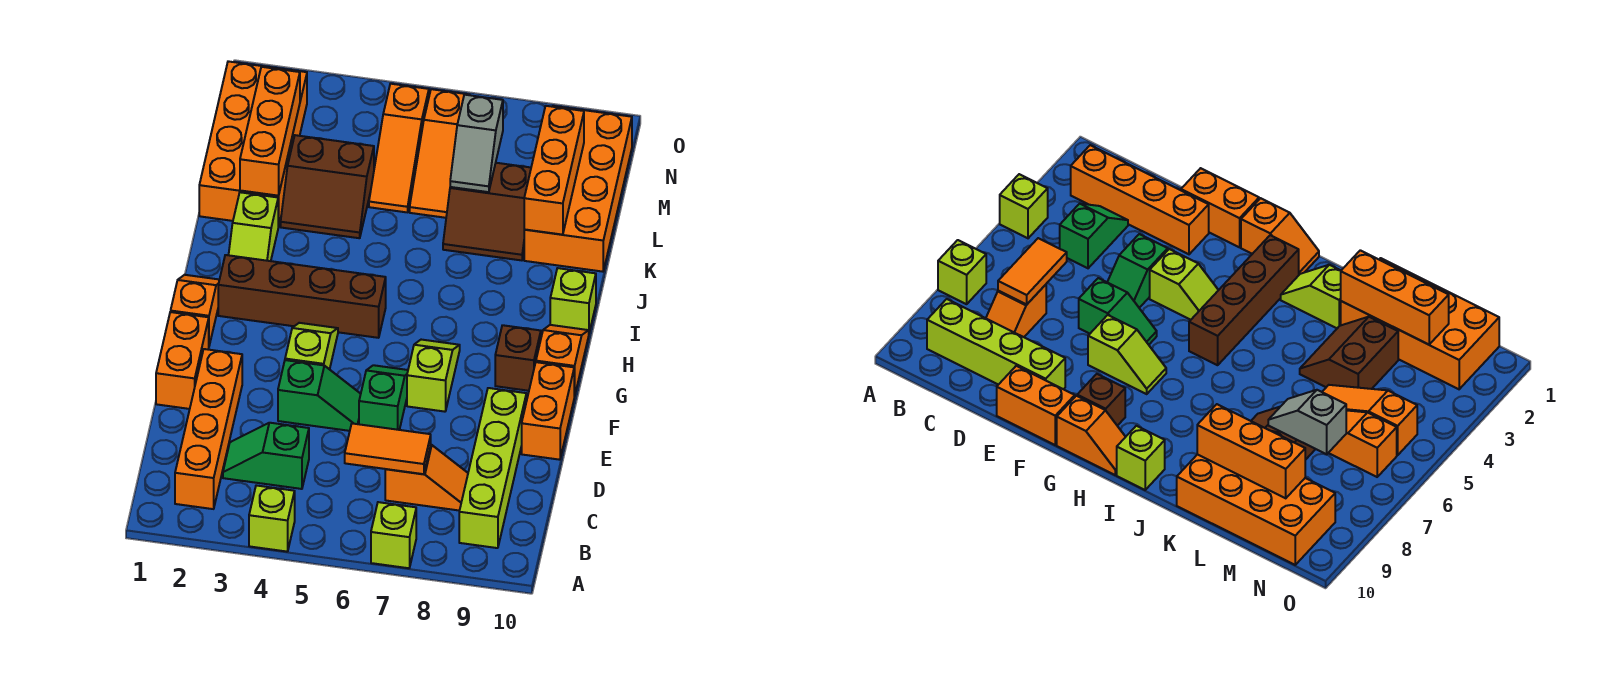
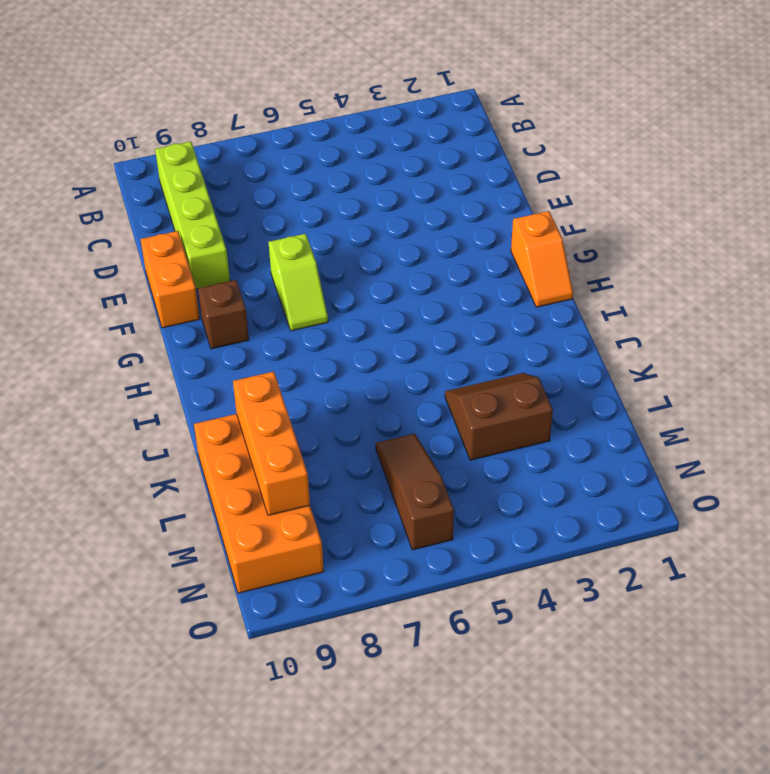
brown 1x3 slope [376,434,454,550] -> orange 1x3 slope [410,89,469,218]
none -> lime 1x1 brick [249,485,295,552]
none -> lime 1x1 brick [371,502,416,568]
none -> orange 1x4 brick [175,349,242,509]

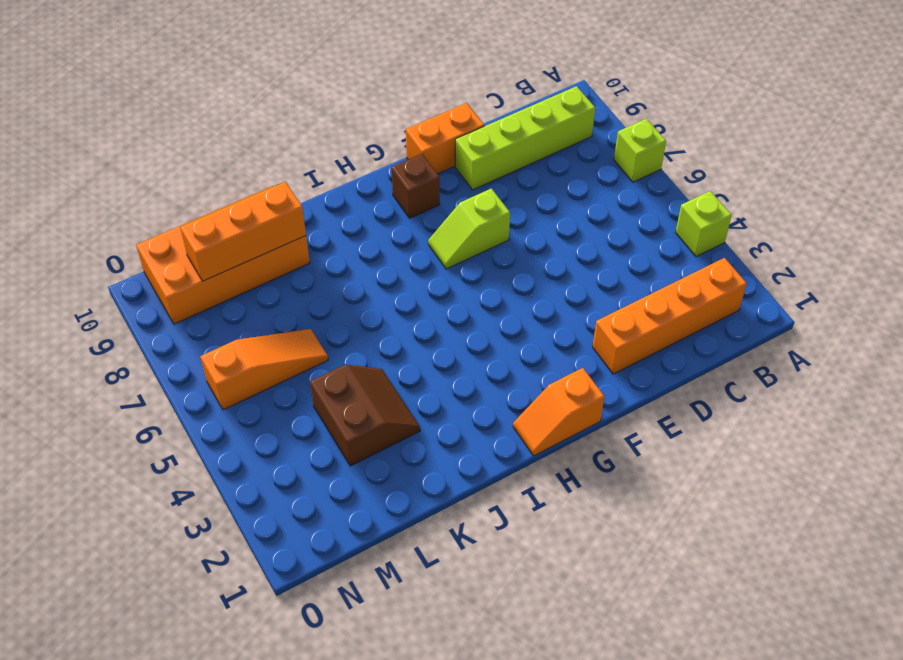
none -> green 1x2 slope [223,423,309,489]
none -> orange 1x2 slope [385,445,468,511]
none -> orange 1x2 brick [156,312,209,409]

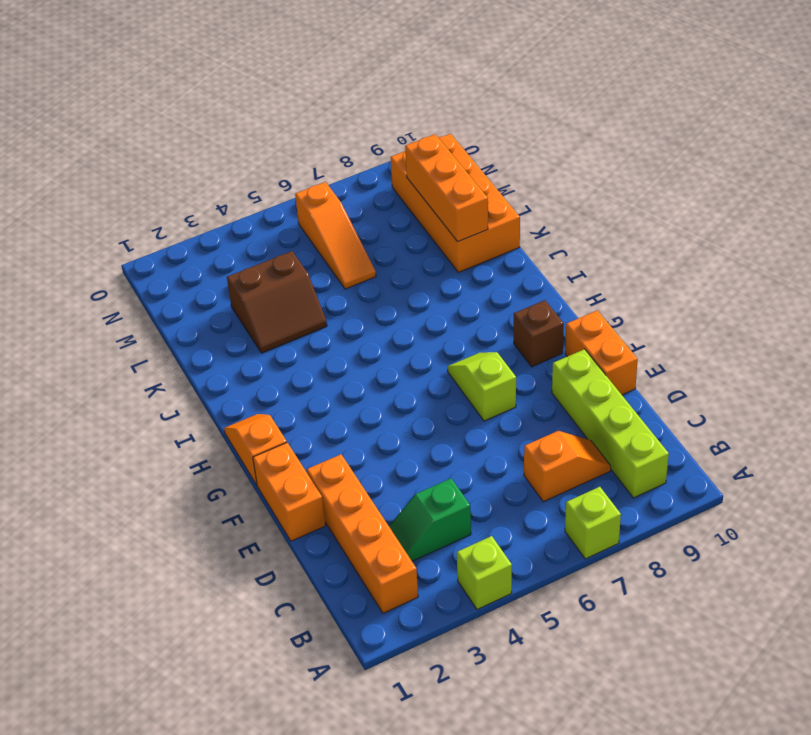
none -> green 1x2 slope [278,360,361,431]
none -> green 1x2 slope [359,365,408,430]
none -> lime 1x2 slope [285,323,338,369]

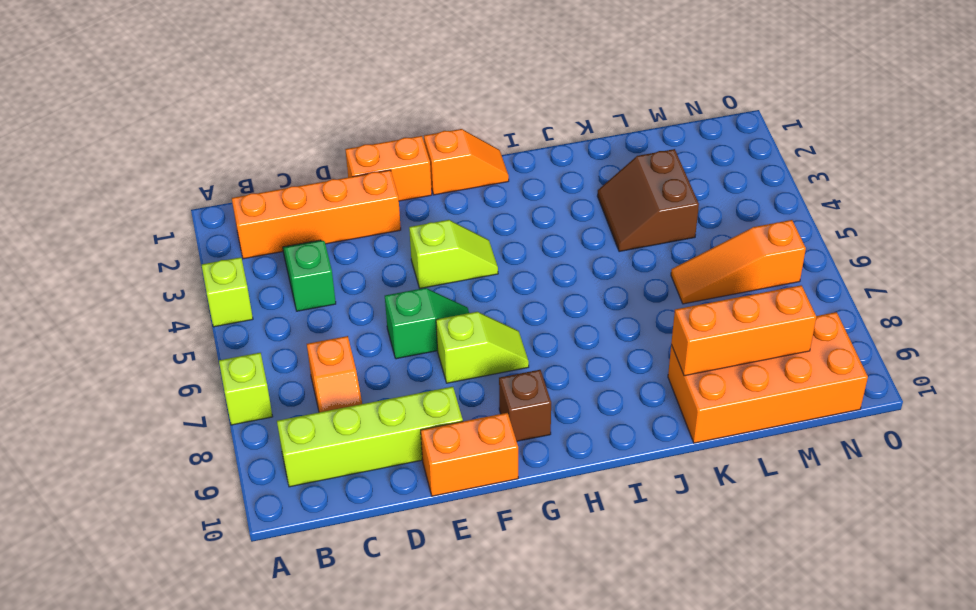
none -> green 1x2 slope [278,360,361,431]
none -> orange 1x2 slope [536,325,589,397]
none -> brown 1x4 brick [218,255,386,338]

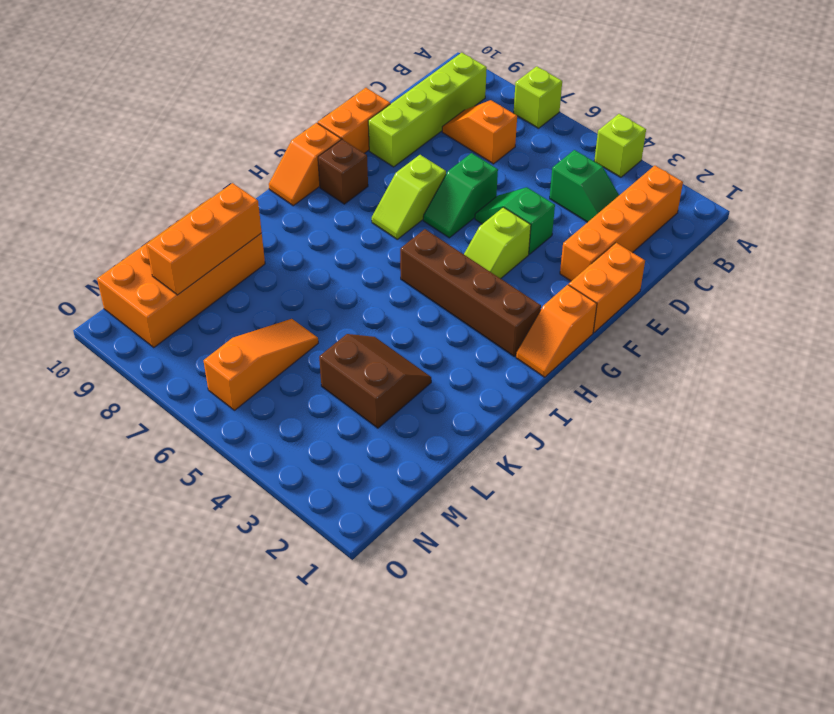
none -> lime 1x2 slope [229,192,278,261]
none -> lime 1x1 brick [550,268,596,332]
none -> orange 2x4 brick [199,61,307,227]

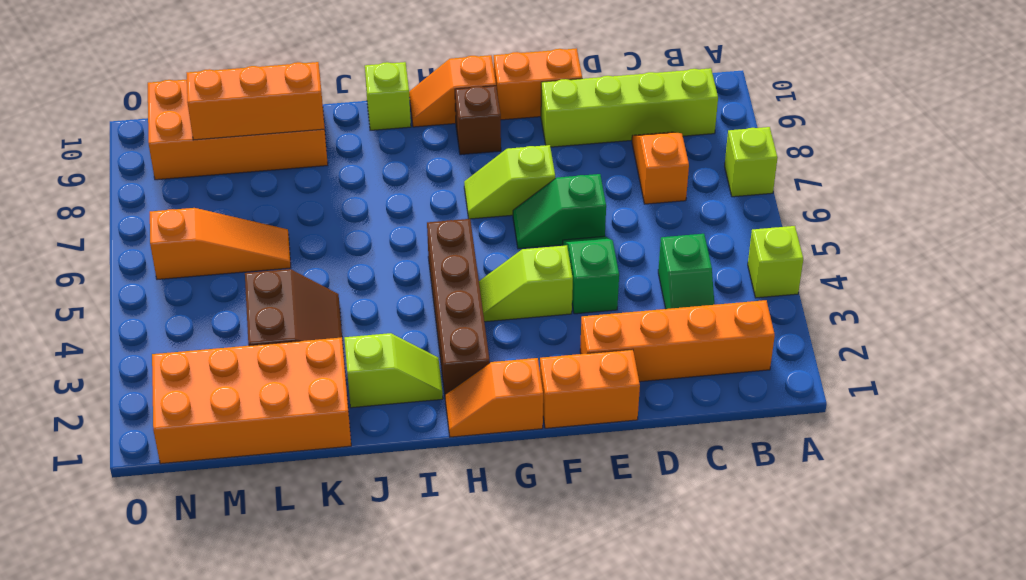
none -> brown 2x2 slope [443,163,531,260]
none -> orange 1x3 slope [369,84,429,212]
none -> orange 1x2 tile [345,423,431,474]

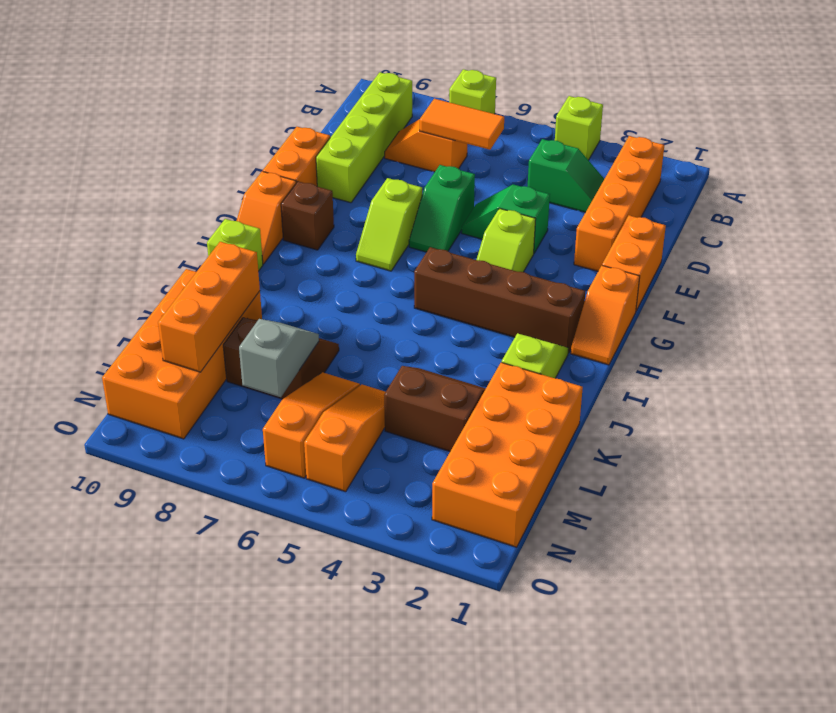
none -> orange 1x3 brick [240,67,300,196]

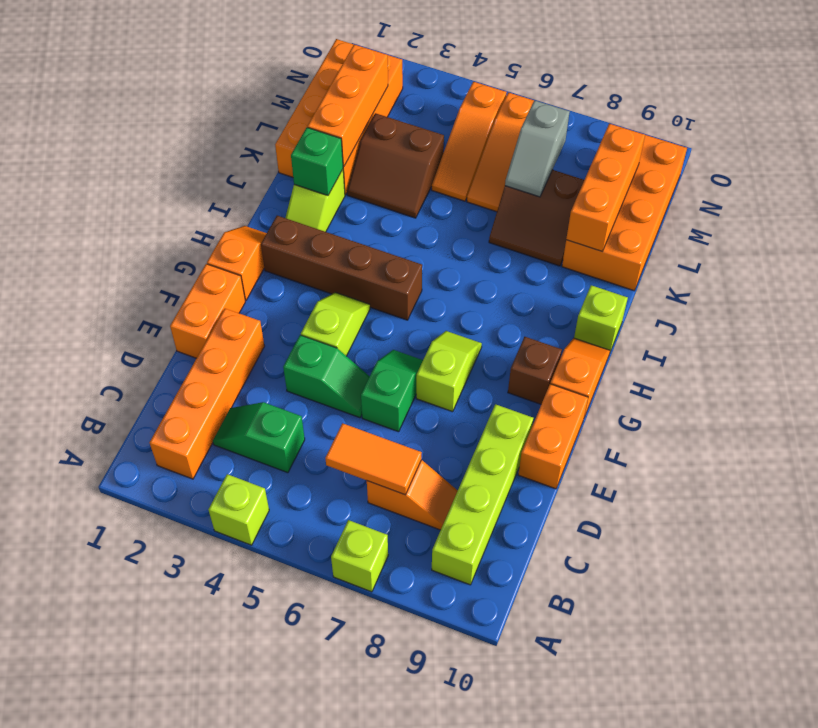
green 1x1 brick [291,128,343,195] -> none

